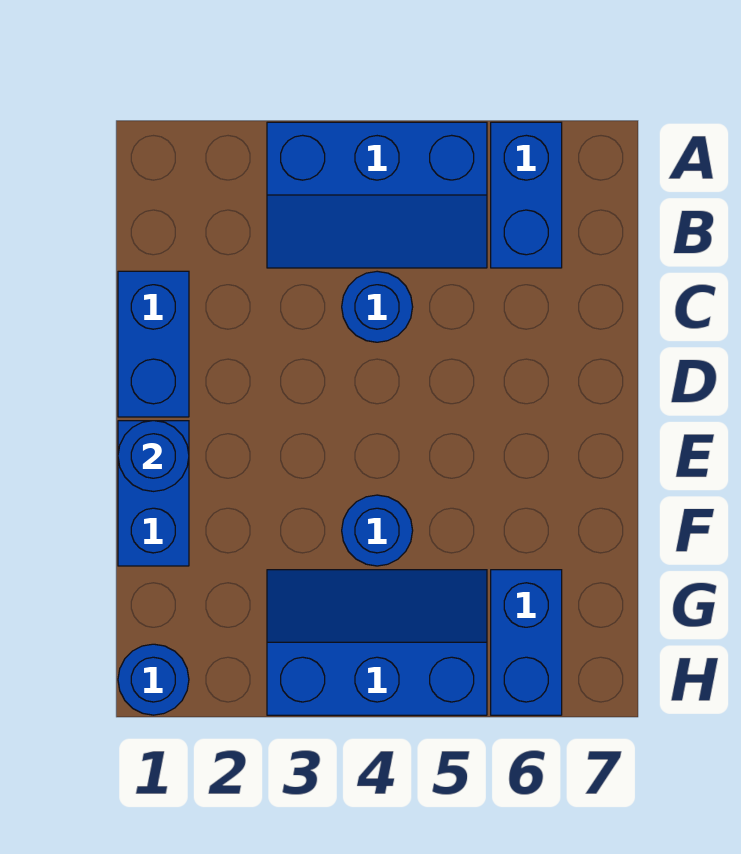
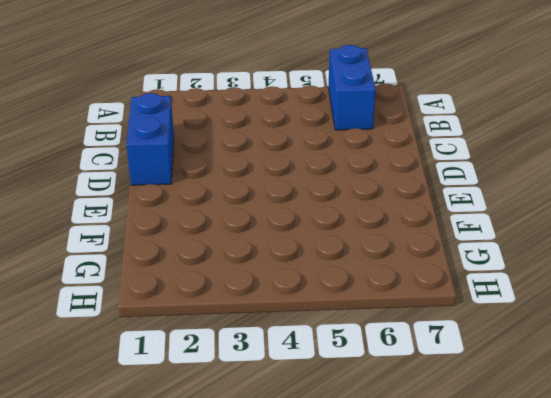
none -> blue 2x3 slope [267,122,487,268]
none -> blue 1x1 round brick [342,271,413,342]

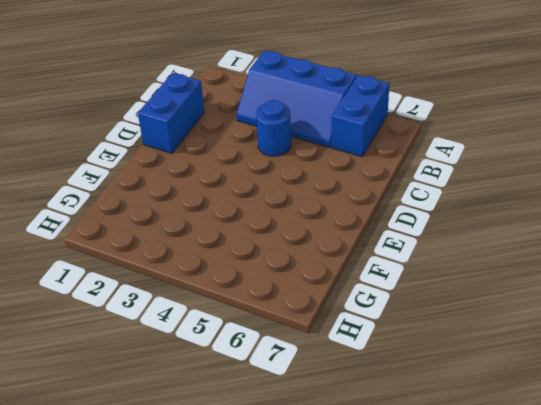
none -> blue 1x2 brick [118,421,189,566]
none -> blue 1x1 round brick [342,495,413,566]

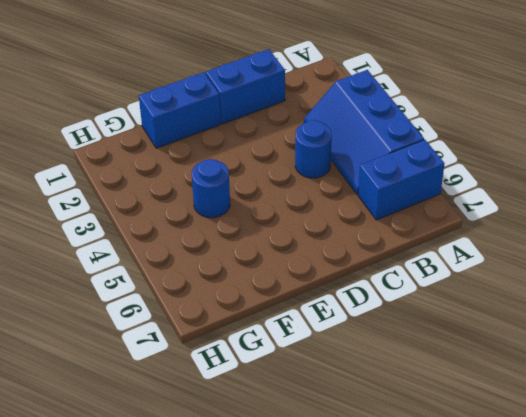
none -> blue 2x3 slope [267,570,487,715]
none -> blue 1x2 brick [491,570,562,715]

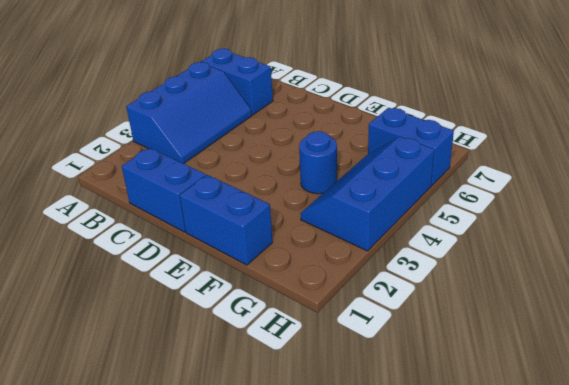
none -> blue 1x1 round brick [342,271,413,342]
none -> blue 1x1 round brick [118,644,189,715]

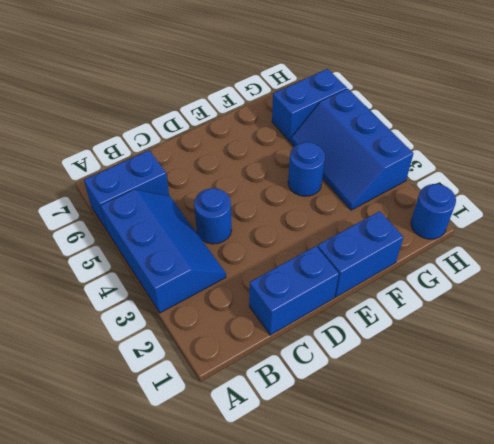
none -> blue 1x1 round brick [118,421,189,491]

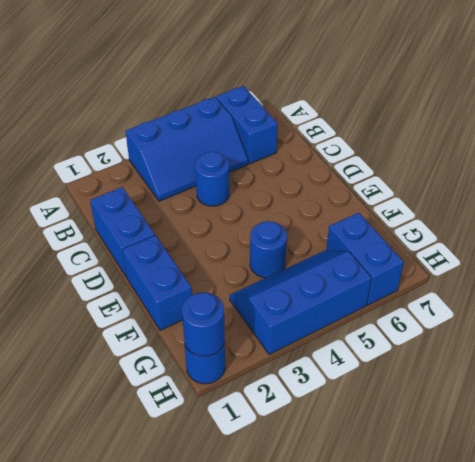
blue 1x1 round brick [182,292,225,356] -> blue 1x1 round brick moved to [118,421,189,491]

